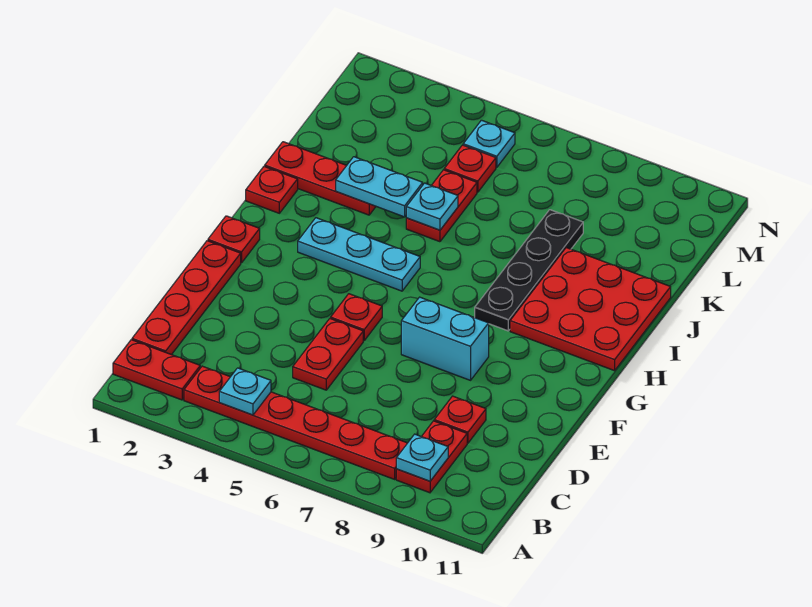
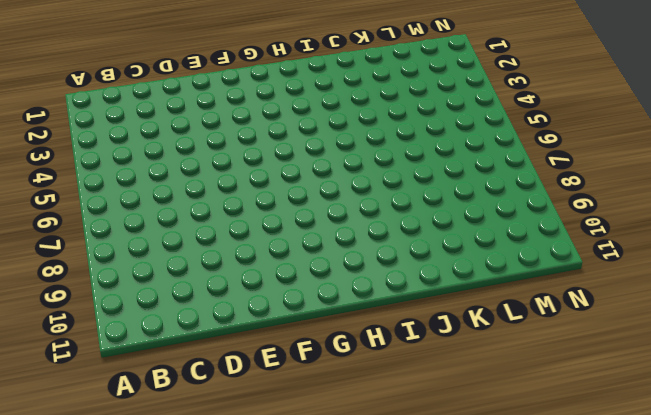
none -> red 1x2 plate [113,340,200,400]
none -> red 1x6 plate [184,366,407,479]
none -> red 1x2 plate [396,421,467,493]

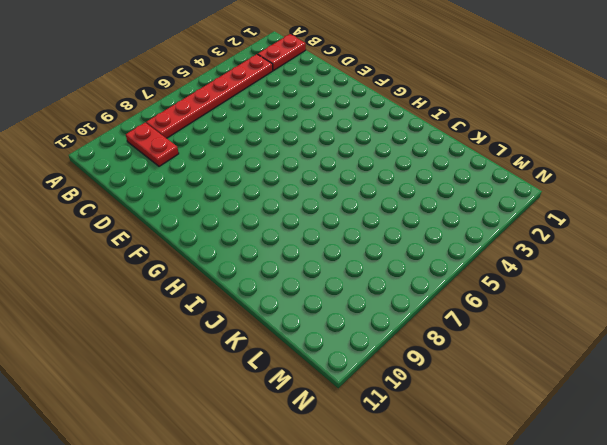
none -> red 1x4 plate [132,241,241,355]
none -> red 1x2 plate [293,318,363,390]
none -> red 1x1 plate [434,396,486,443]

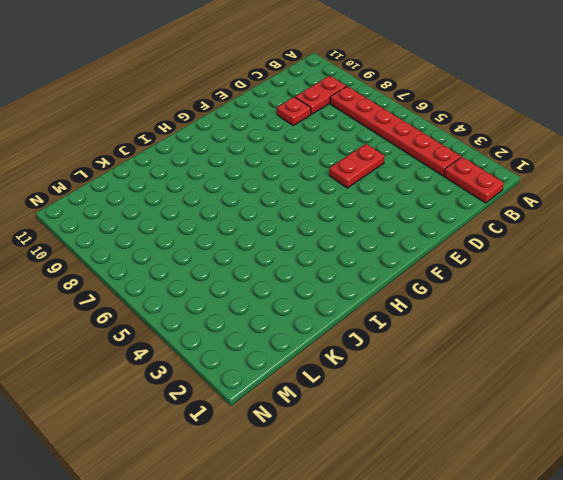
none -> red 1x4 plate [132,241,241,355]
none -> red 1x1 plate [331,294,382,341]
none -> cyan 1x2 brick [401,297,489,380]

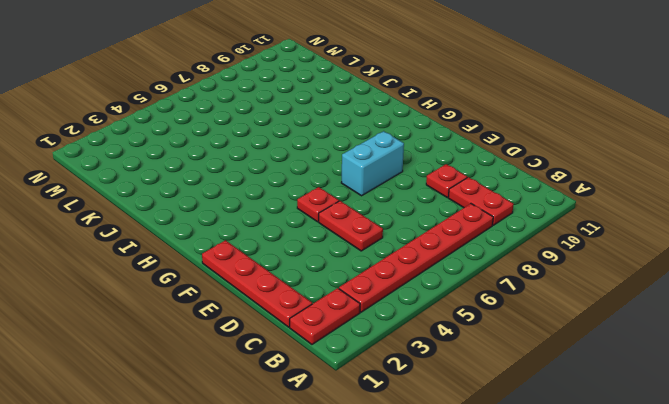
none -> red 1x1 plate [208,216,260,263]
none -> cyan 1x3 plate [298,218,420,291]
none -> black 1x4 plate [475,210,583,331]

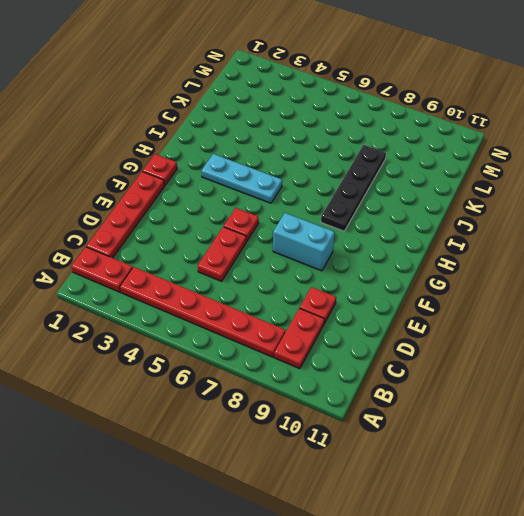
none -> red 3x3 plate [510,248,671,371]
none -> red 1x1 plate [246,166,298,213]
none -> red 1x3 plate [265,142,376,215]

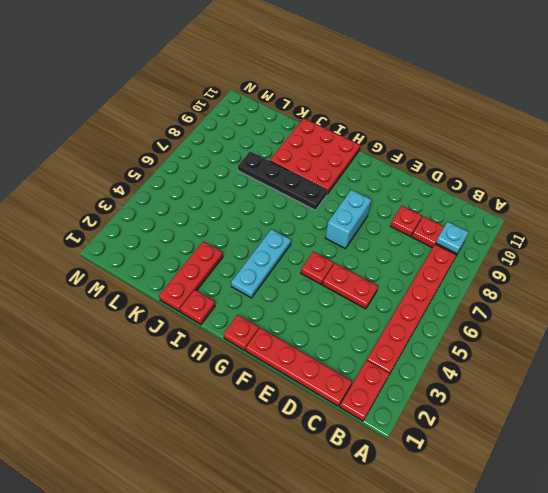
none -> red 1x2 plate [406,170,477,242]
none -> red 1x1 plate [444,145,496,192]
none -> cyan 1x1 plate [463,120,515,167]

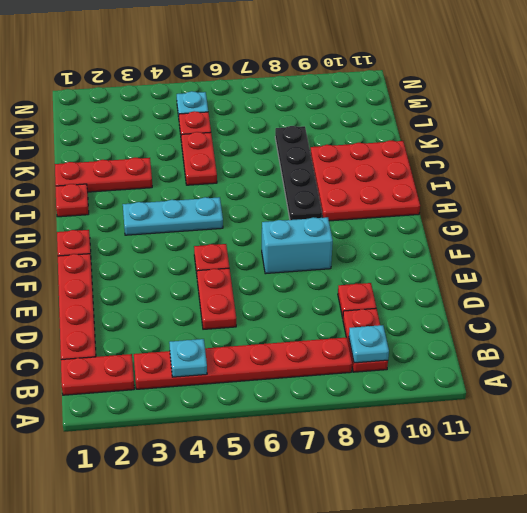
none -> cyan 1x2 plate [336,157,423,217]
none -> cyan 1x1 plate [406,183,458,230]

